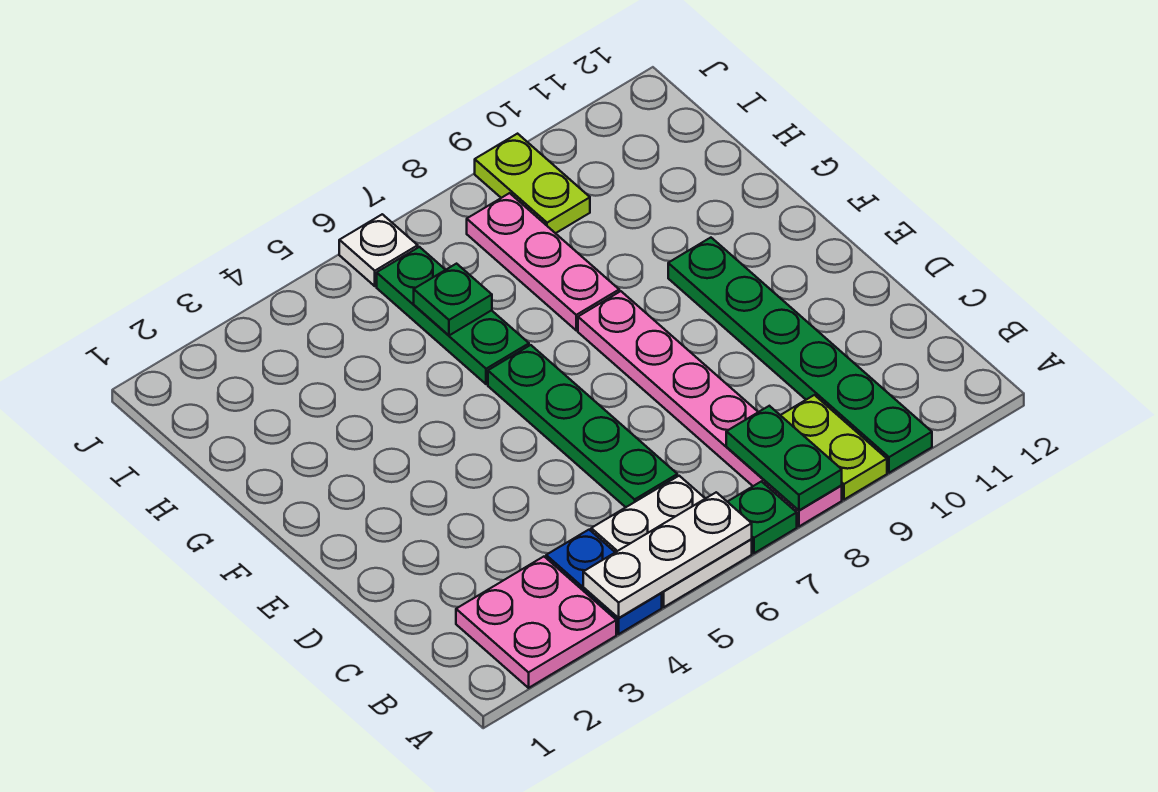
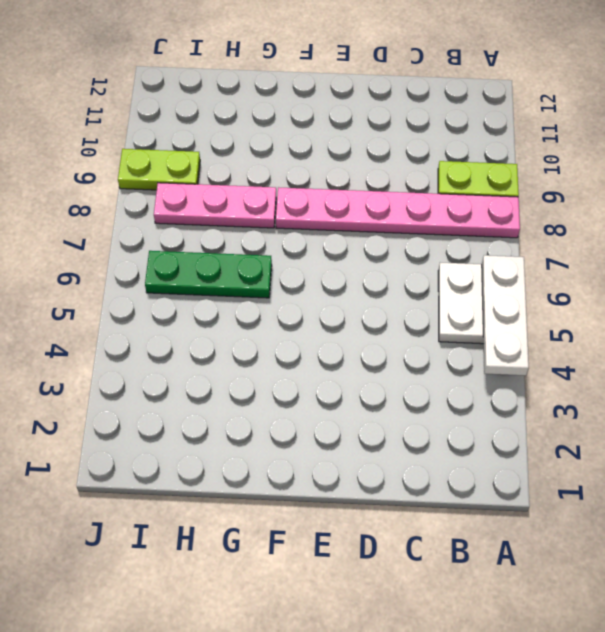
none -> pink 2x2 plate [456,557,616,688]
none -> blue 1x2 plate [546,530,662,634]
none -> green 1x1 plate [728,481,797,553]

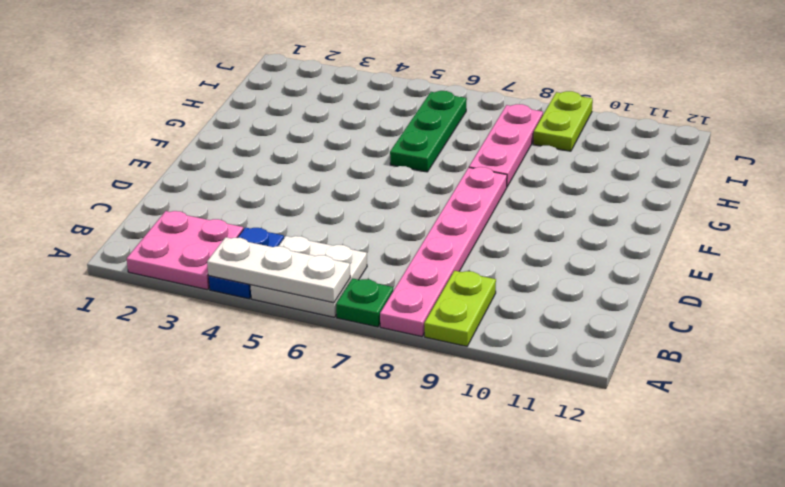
none -> green 1x6 plate [668,238,932,473]
none -> green 1x4 plate [488,345,677,507]
none -> white 1x1 plate [339,214,418,286]

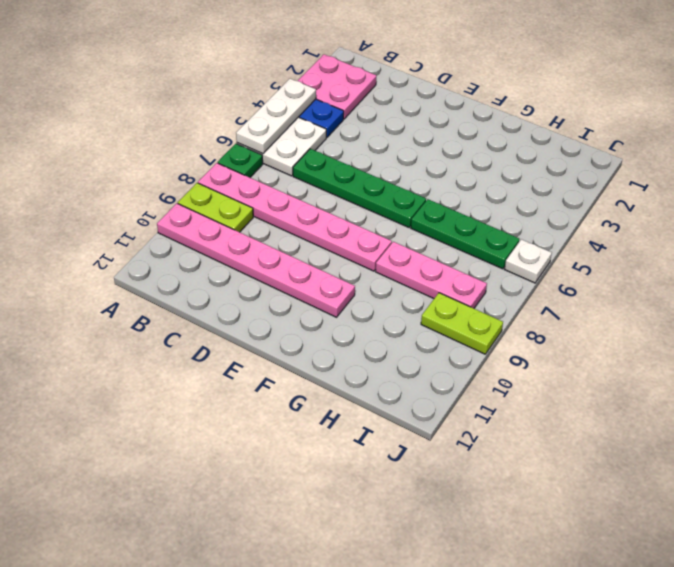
pink 1x6 plate [157,203,355,317] -> green 1x6 plate [668,238,932,473]
none -> green 1x2 plate [726,406,842,510]
none -> green 1x1 plate [414,264,492,335]

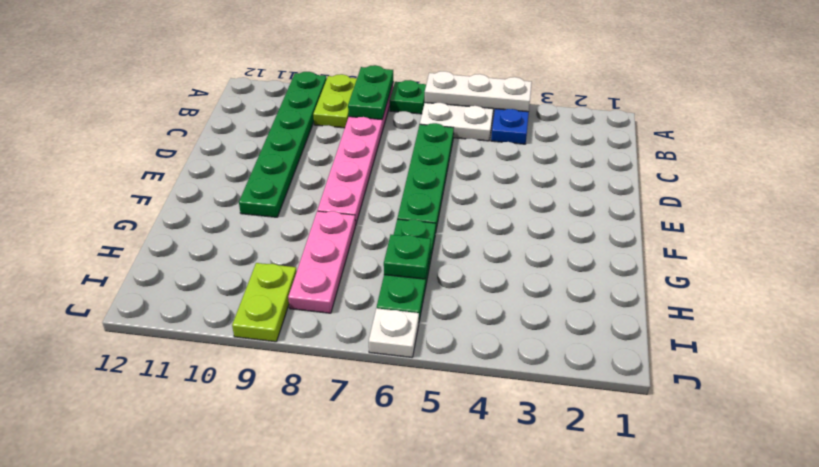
none -> pink 2x2 plate [456,557,616,688]

